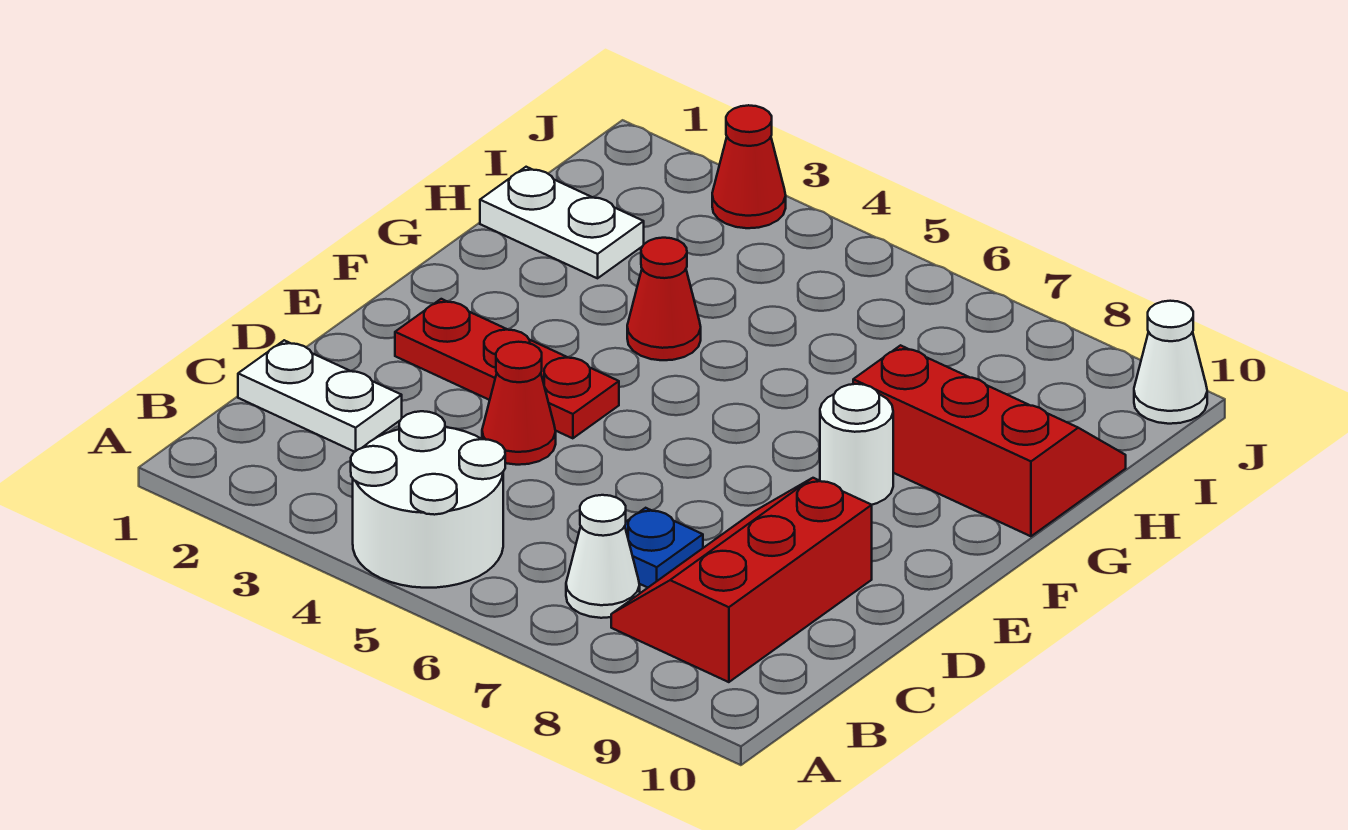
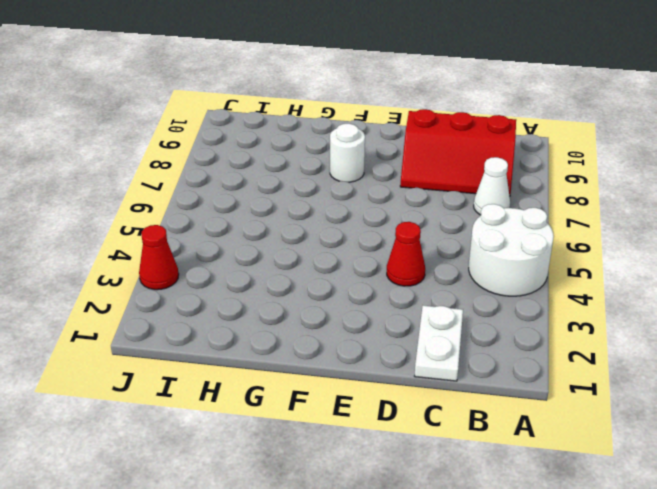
none -> blue 1x1 plate [625,508,703,587]
none -> red 1x3 plate [395,299,619,438]
none -> red 1x1 cone [627,238,701,360]

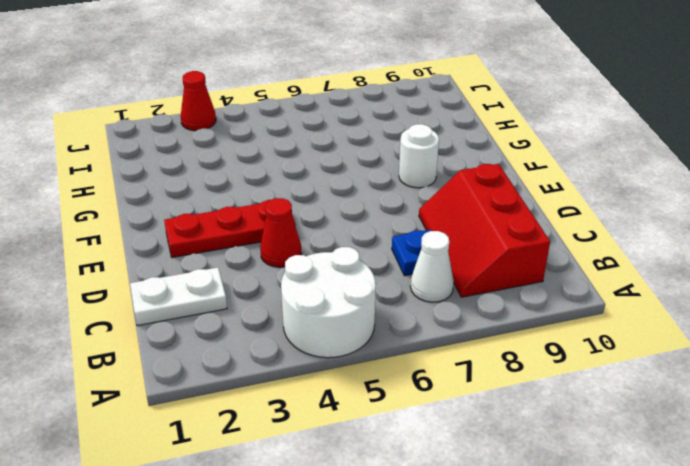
none -> red 1x1 cone [627,238,701,360]
none -> red 2x3 slope [853,345,1126,536]
none -> white 1x2 plate [480,167,644,278]

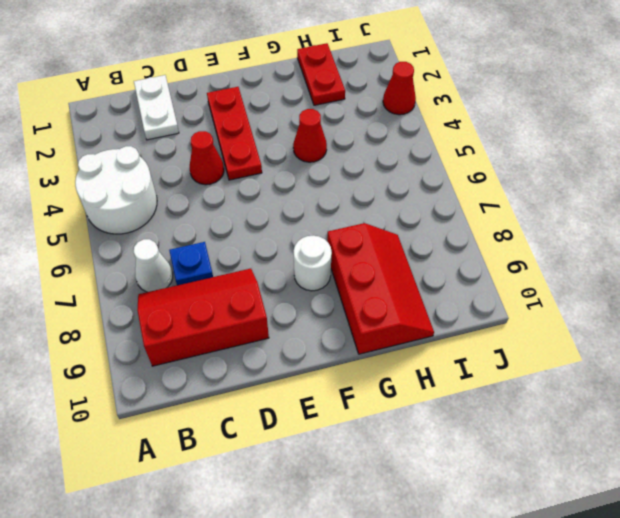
red 1x2 plate [297,43,345,105] -> white 1x2 plate [480,167,644,278]
none -> white 1x1 cone [1134,301,1207,424]

